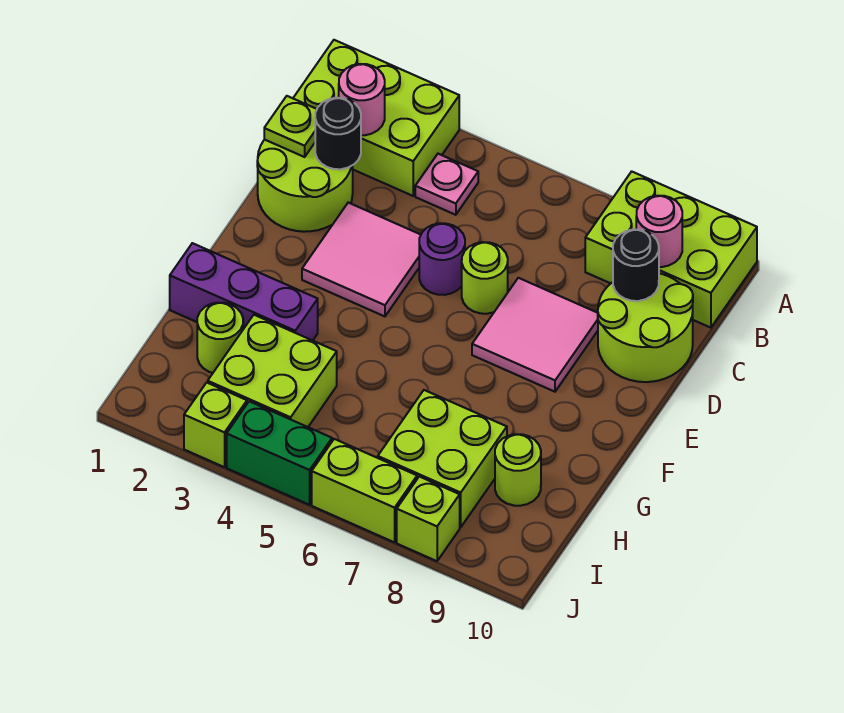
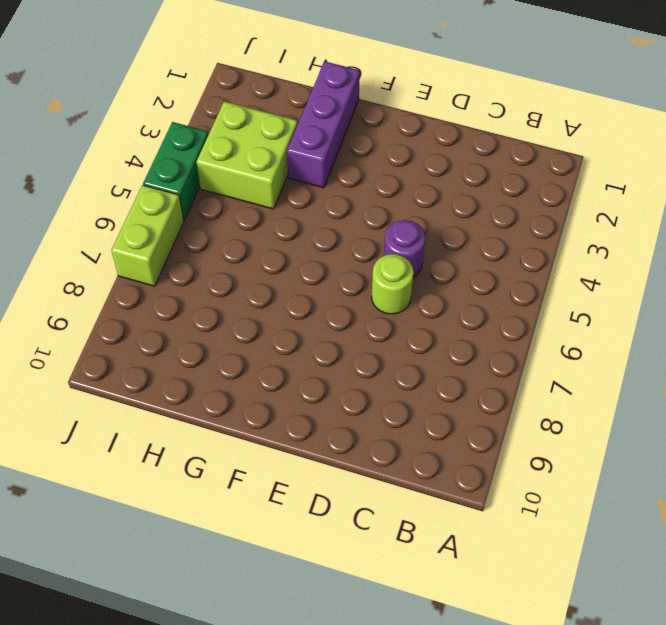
none -> lime 2x3 brick [293,40,459,196]
none -> lime 2x3 brick [585,171,757,328]
none -> pink 1x1 plate [415,154,478,215]

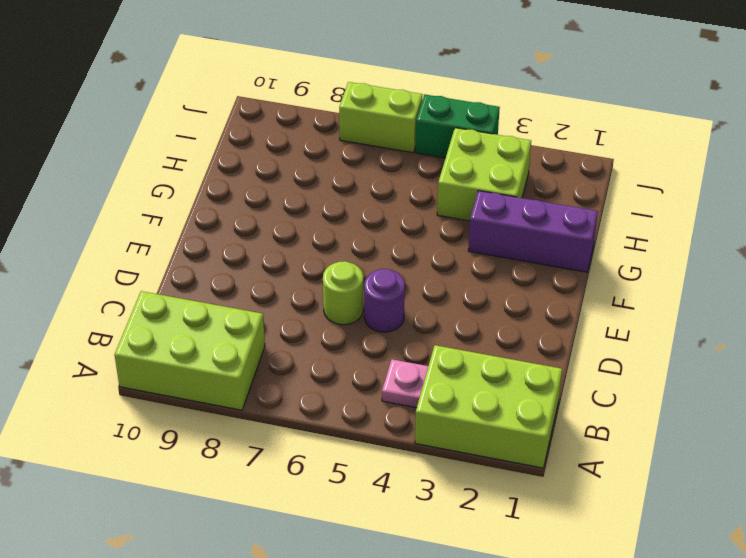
none -> lime 2x2 round brick [257,139,353,232]
none -> lime 2x2 round brick [598,273,693,382]
none -> pink 2x2 tile [302,203,421,316]

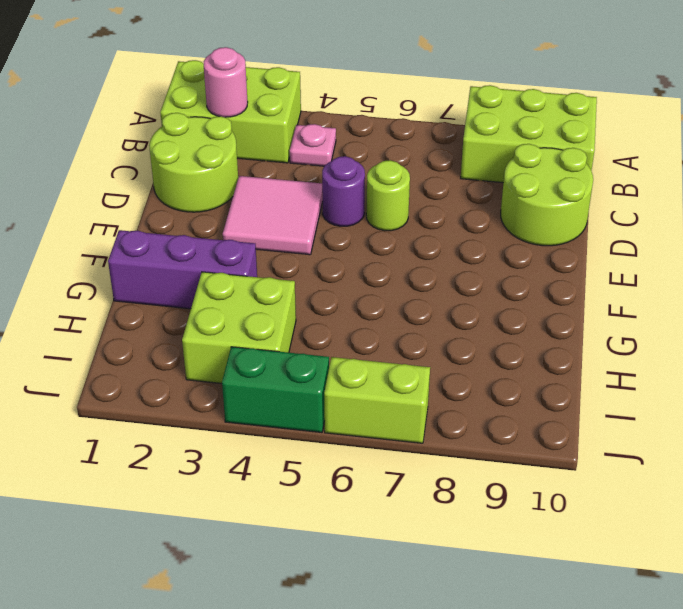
none -> pink 2x2 tile [472,278,598,392]
none -> lime 1x1 round brick [197,303,243,373]
none -> lime 2x2 brick [378,390,507,527]

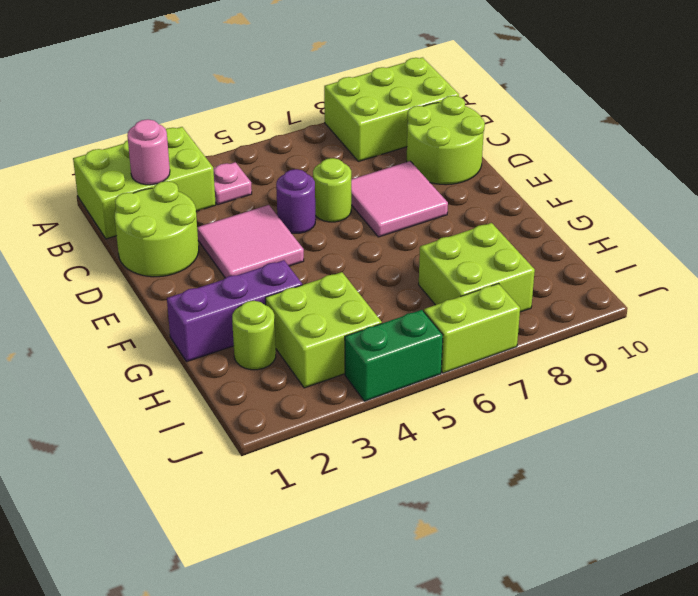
none -> lime 1x1 round brick [495,434,541,506]
none -> lime 1x1 brick [184,383,247,467]
none -> lime 1x1 brick [397,477,460,561]

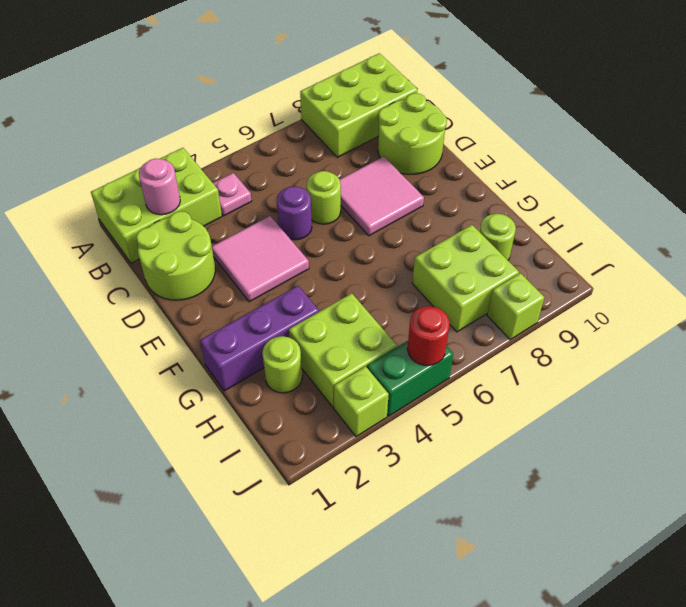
red 1x1 round brick [407,306,450,366] -> none
none -> lime 1x2 brick [312,439,417,542]
none -> pink 1x1 round brick [636,196,682,267]
none -> lime 1x1 plate [264,96,317,157]

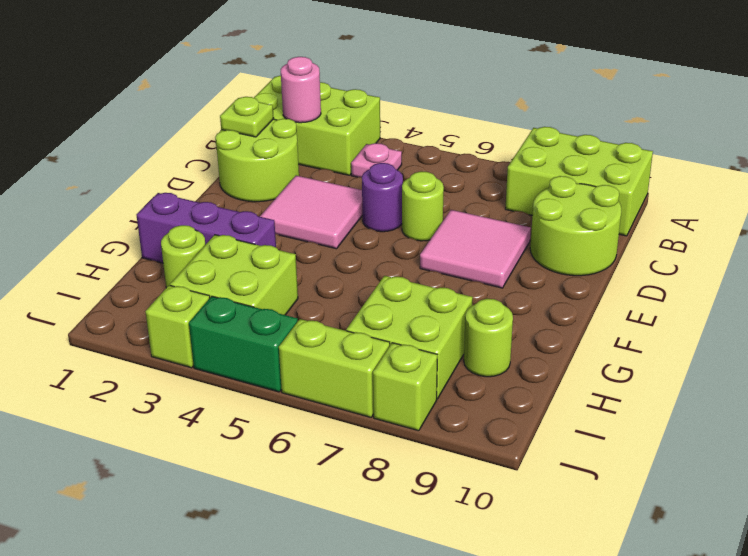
none -> pink 1x1 round brick [636,196,682,267]
none -> black 1x1 round brick [315,98,361,169]
none -> black 1x1 round brick [613,229,659,301]

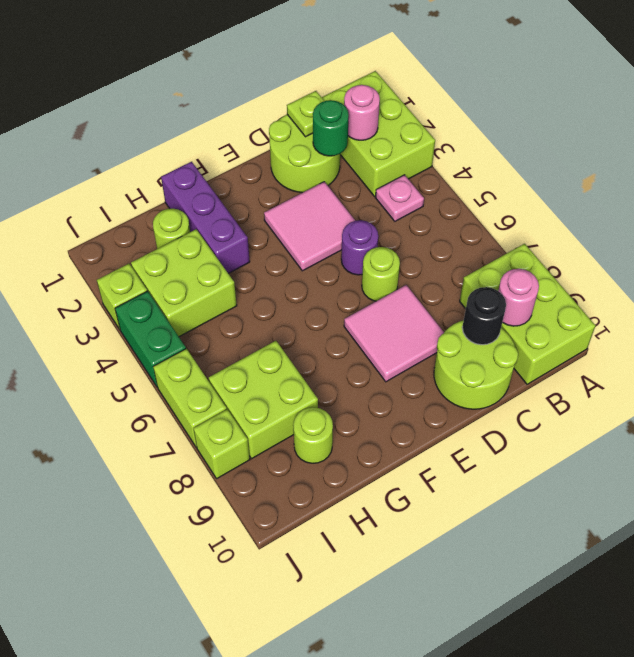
green 1x1 round brick [313,100,349,156] -> black 1x1 round brick [315,98,361,169]

